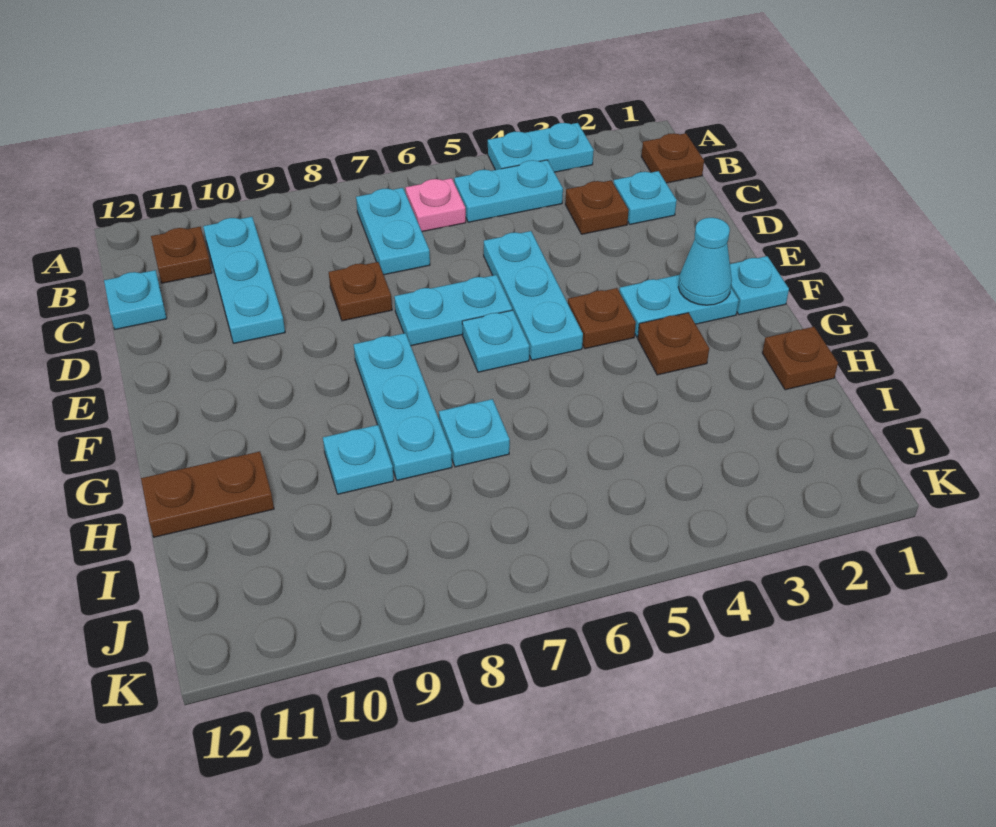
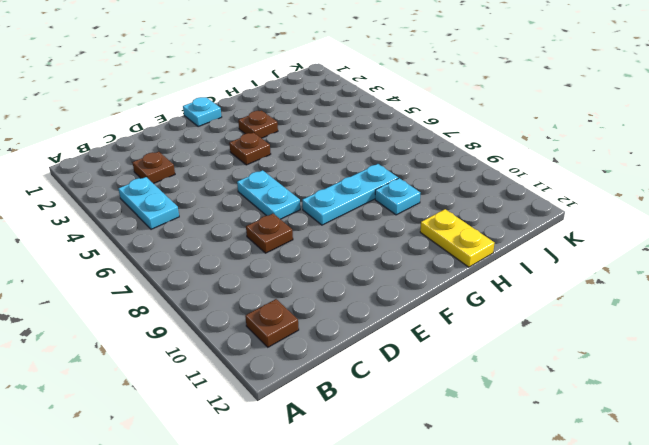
yellow 1x2 plate [420,209,495,267] -> brown 1x2 plate [141,452,274,537]
none -> cyan 1x2 plate [488,123,594,172]
none -> brown 1x1 plate [641,133,704,183]
none -> pink 1x1 plate [405,178,466,232]

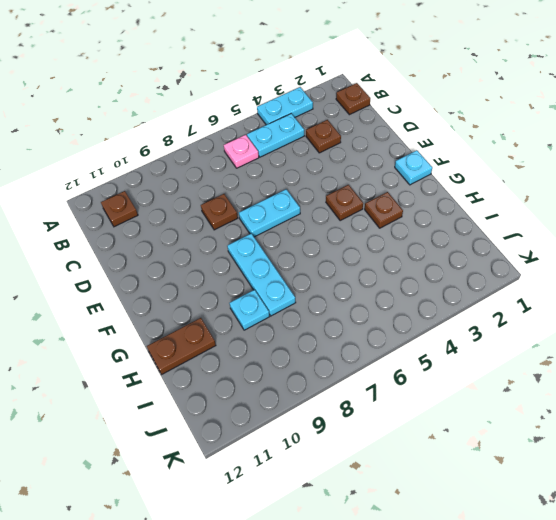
none -> cyan 1x2 plate [356,188,430,275]
none -> cyan 1x3 plate [203,217,285,343]
none -> cyan 1x1 plate [614,171,677,224]

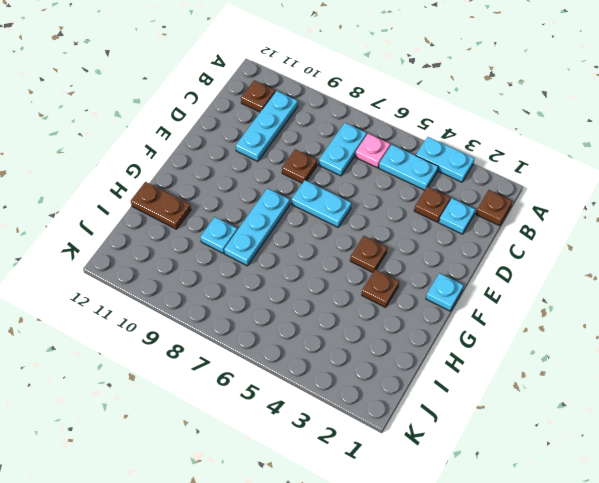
none -> cyan 1x1 plate [104,270,167,329]
none -> cyan 1x3 plate [484,231,583,360]
none -> cyan 1x2 plate [619,275,739,337]

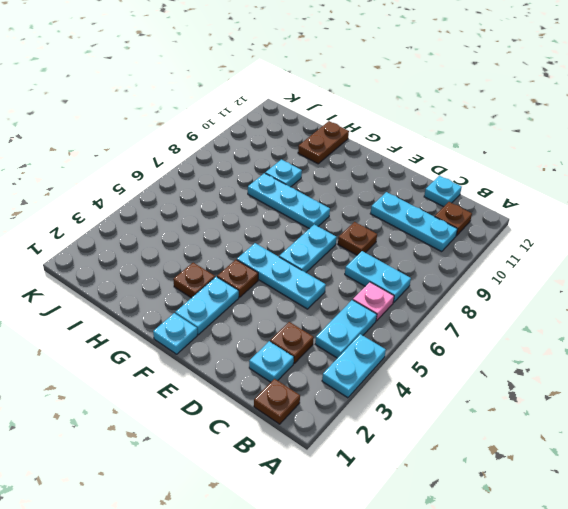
none -> cyan 1x1 plate [462,310,529,372]
none -> brown 1x1 plate [762,327,838,390]
none -> cyan 1x1 plate [439,399,510,467]

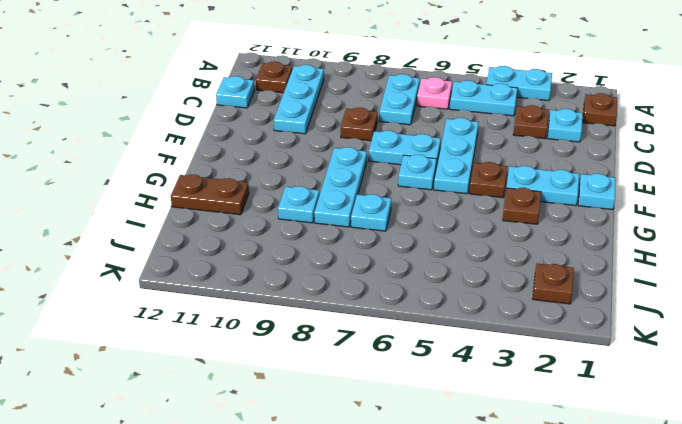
brown 1x1 plate [533,264,574,304] -> brown 1x1 plate moved to [762,327,838,390]
none -> cyan 1x1 cone [678,218,732,305]

